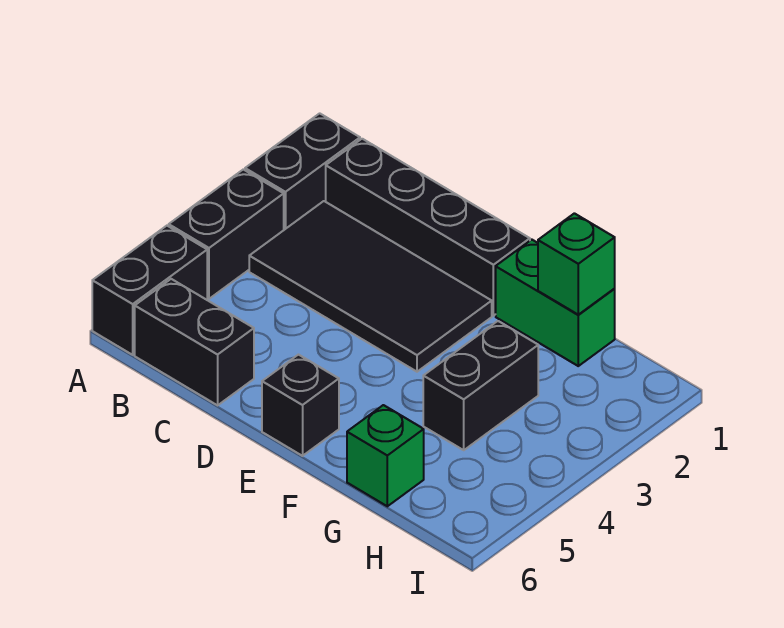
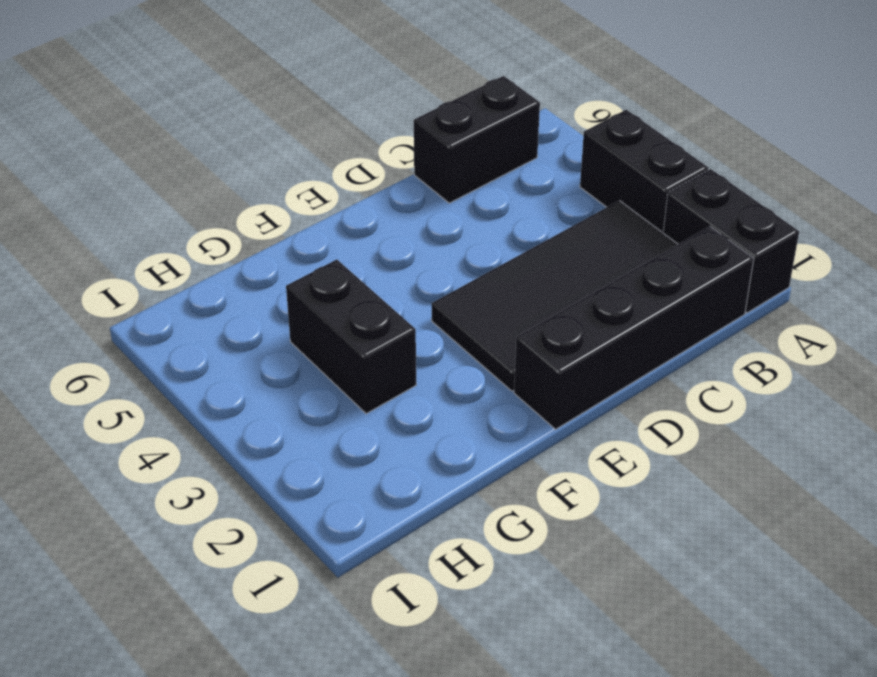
none -> black 1x2 brick [92,226,207,355]
none -> black 1x1 brick [262,355,339,456]

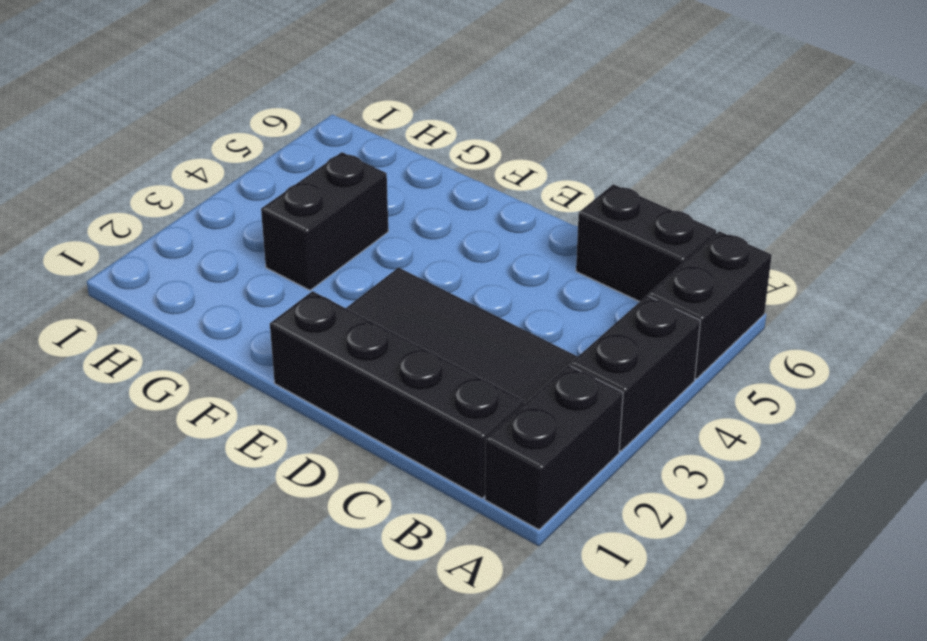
none -> black 1x1 brick [262,355,339,456]
none -> green 1x2 brick [496,240,615,366]

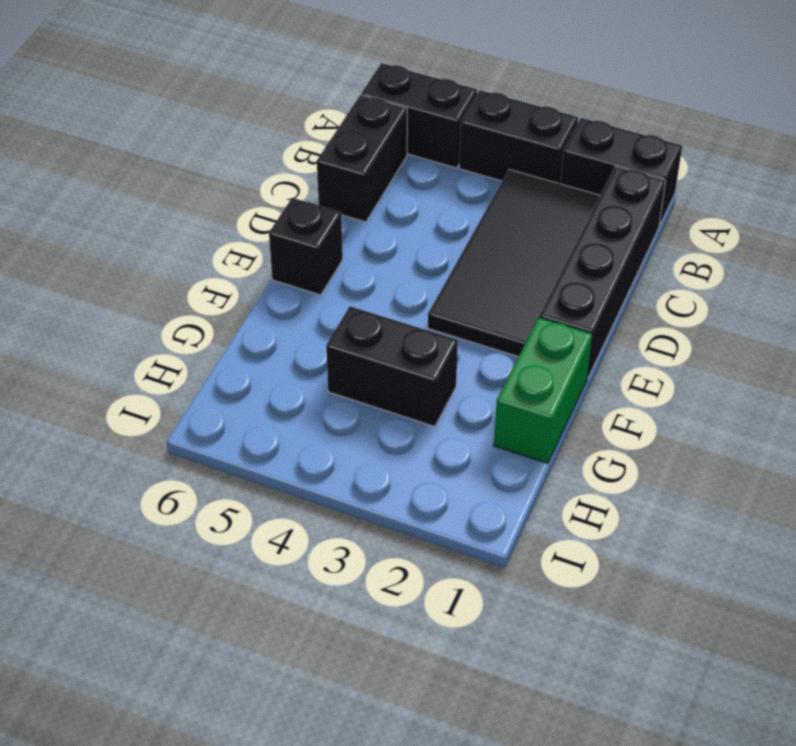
none -> green 1x1 brick [347,405,424,506]
none -> green 1x1 brick [538,213,615,315]

